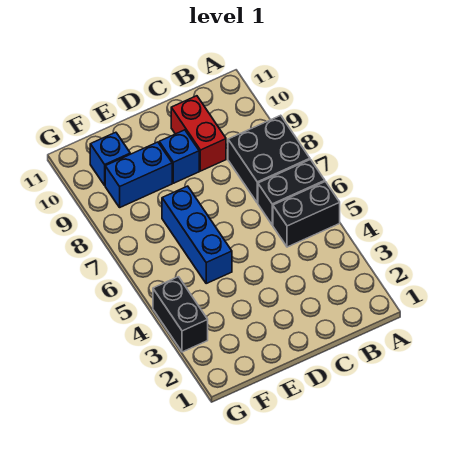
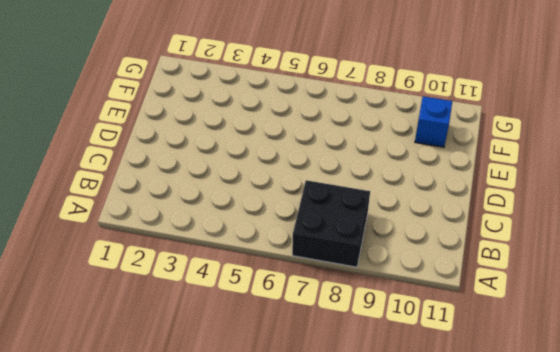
none -> black 1x2 brick [273,182,340,247]
none -> black 1x2 brick [258,160,325,225]

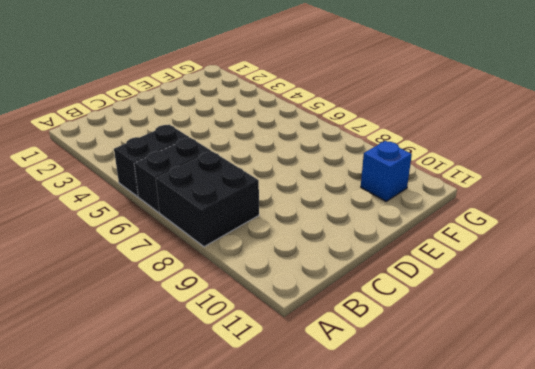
none -> red 1x2 brick [171,96,226,171]
none -> blue 1x1 brick [159,130,199,183]

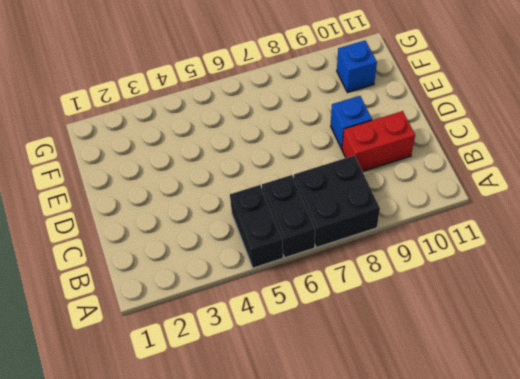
none -> blue 1x3 brick [162,186,232,283]
none -> blue 1x2 brick [105,142,172,207]

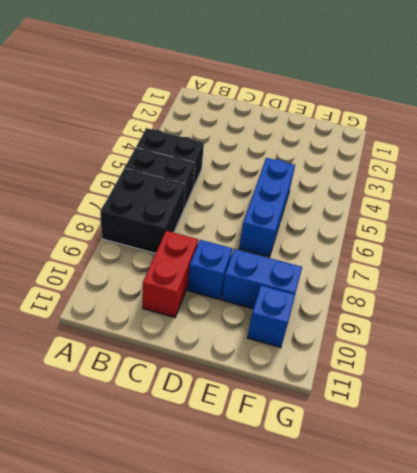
none -> black 1x2 brick [153,277,208,352]

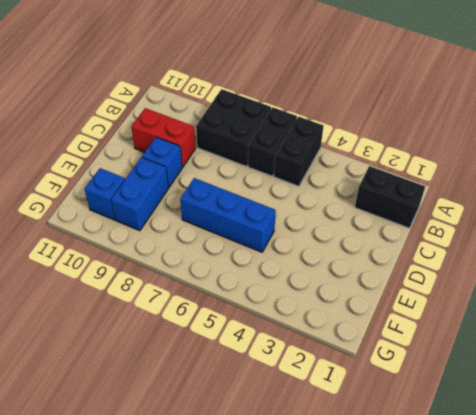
black 1x2 brick [355,166,425,228] -> black 1x2 brick moved to [153,277,208,352]

